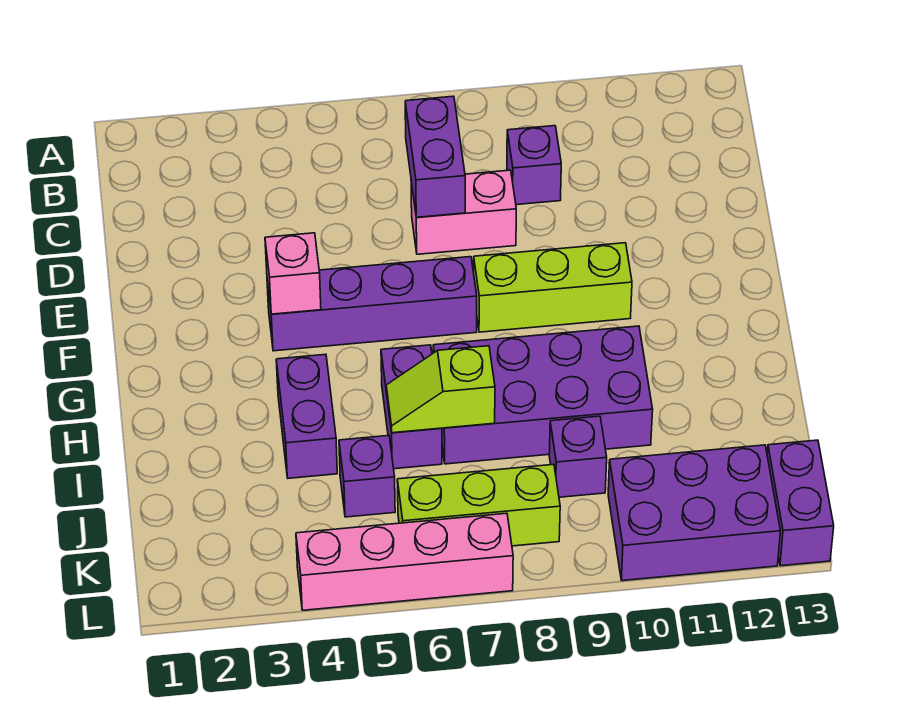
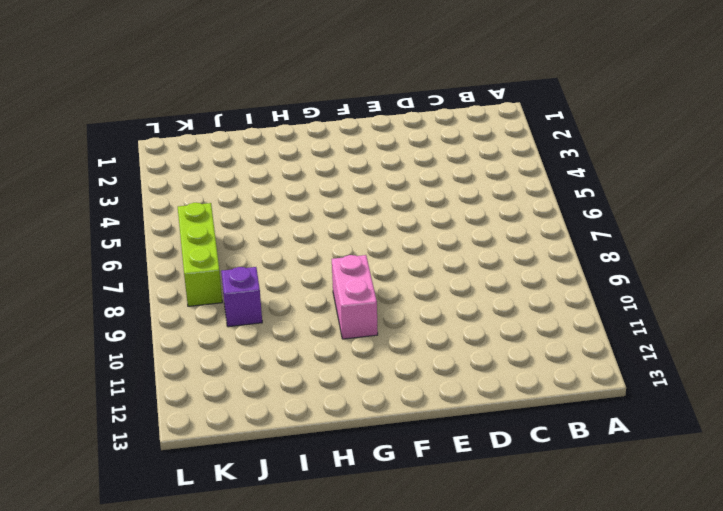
pink 1x2 brick [332,255,378,339] -> pink 1x2 brick moved to [411,170,516,254]
none -> purple 1x1 brick [507,126,561,205]
none -> purple 1x4 brick [267,257,477,351]
none -> lime 1x3 brick [474,243,632,332]

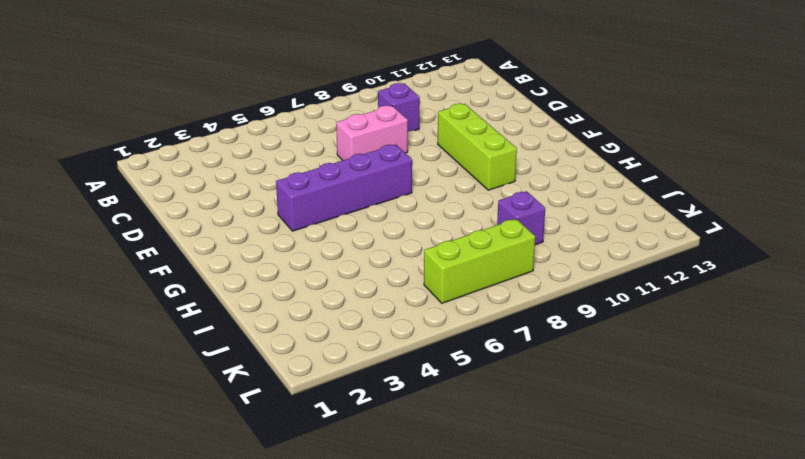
lime 1x3 brick [438,104,517,190] -> lime 1x3 brick turned to [474,243,632,332]
none -> purple 1x2 brick [276,354,337,478]
none -> purple 1x2 brick [381,345,442,469]
none -> purple 2x4 brick [433,326,653,464]

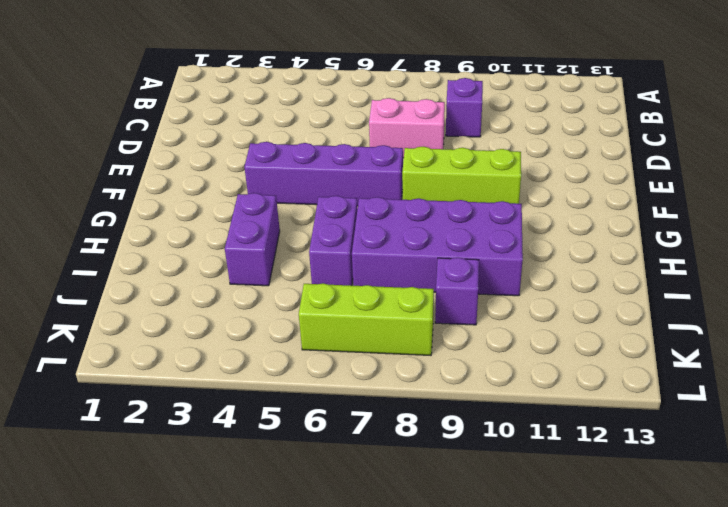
none -> purple 1x1 brick [339,436,395,517]
none -> purple 2x3 brick [608,445,780,581]
none -> purple 1x2 brick [767,440,834,566]

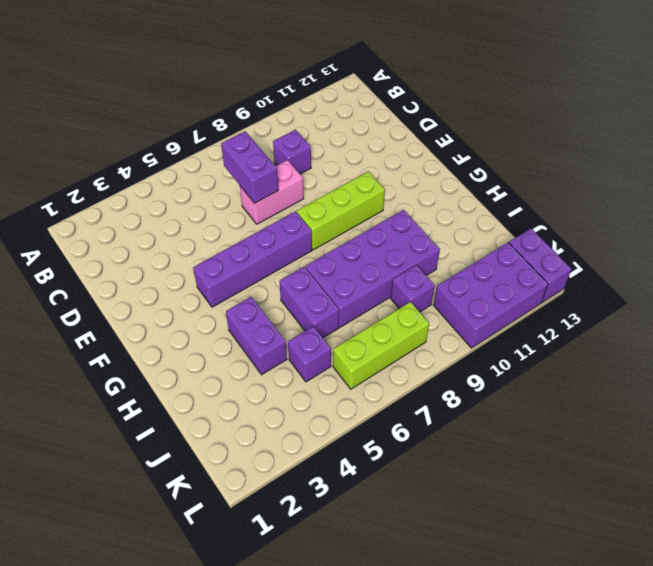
none -> pink 1x4 brick [296,513,513,610]
none -> pink 1x1 brick [265,233,321,314]
none -> lime 1x2 slope [386,346,495,433]

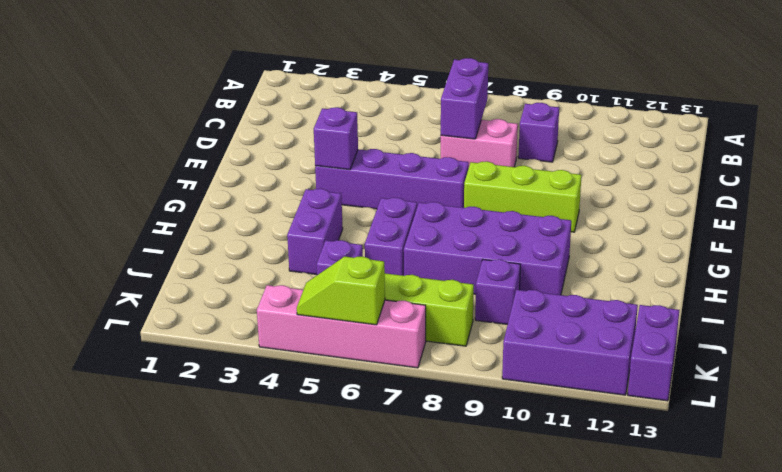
purple 1x1 brick [314,107,358,170] -> pink 1x1 brick [265,233,321,314]
lime 1x2 slope [297,256,385,325] -> lime 1x2 slope moved to [386,346,495,433]

